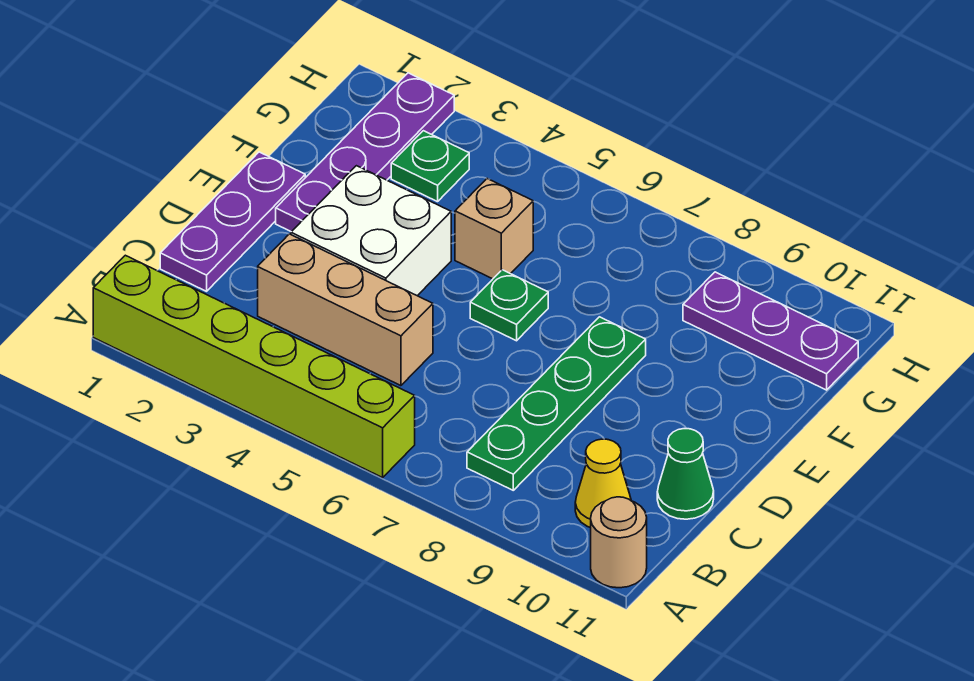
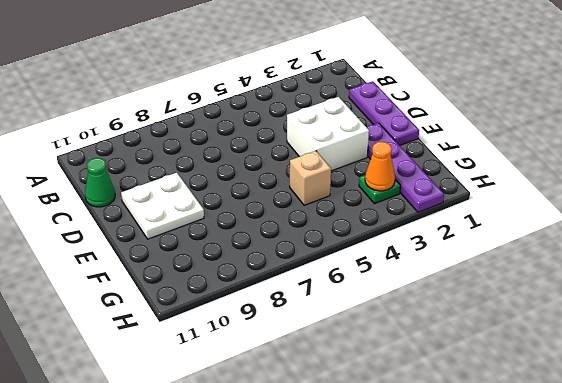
white 2x2 plate [121,173,204,239] -> none
orange 1x1 cone [365,142,395,191] -> none
none -> lime 1x6 brick [93,255,415,478]
none -> tan 1x1 round brick [591,497,647,588]
none -> green 1x4 plate [467,317,646,490]

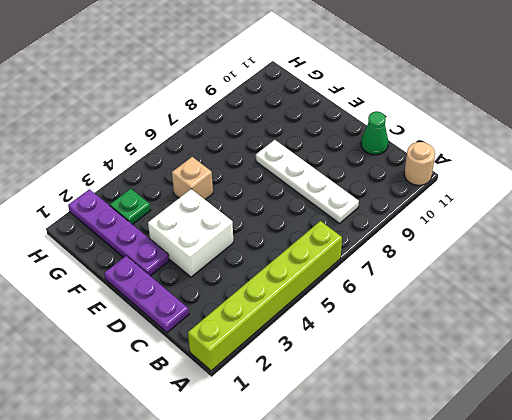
white 1x4 plate [256,140,359,223] -> green 1x4 plate [467,317,646,490]
none -> yellow 1x1 cone [575,439,631,528]
none -> tan 1x3 brick [258,234,433,386]
none -> green 1x1 plate [470,270,548,341]

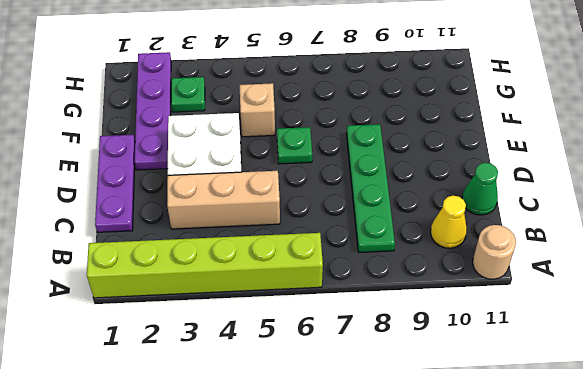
none -> purple 1x3 plate [683,272,858,390]

